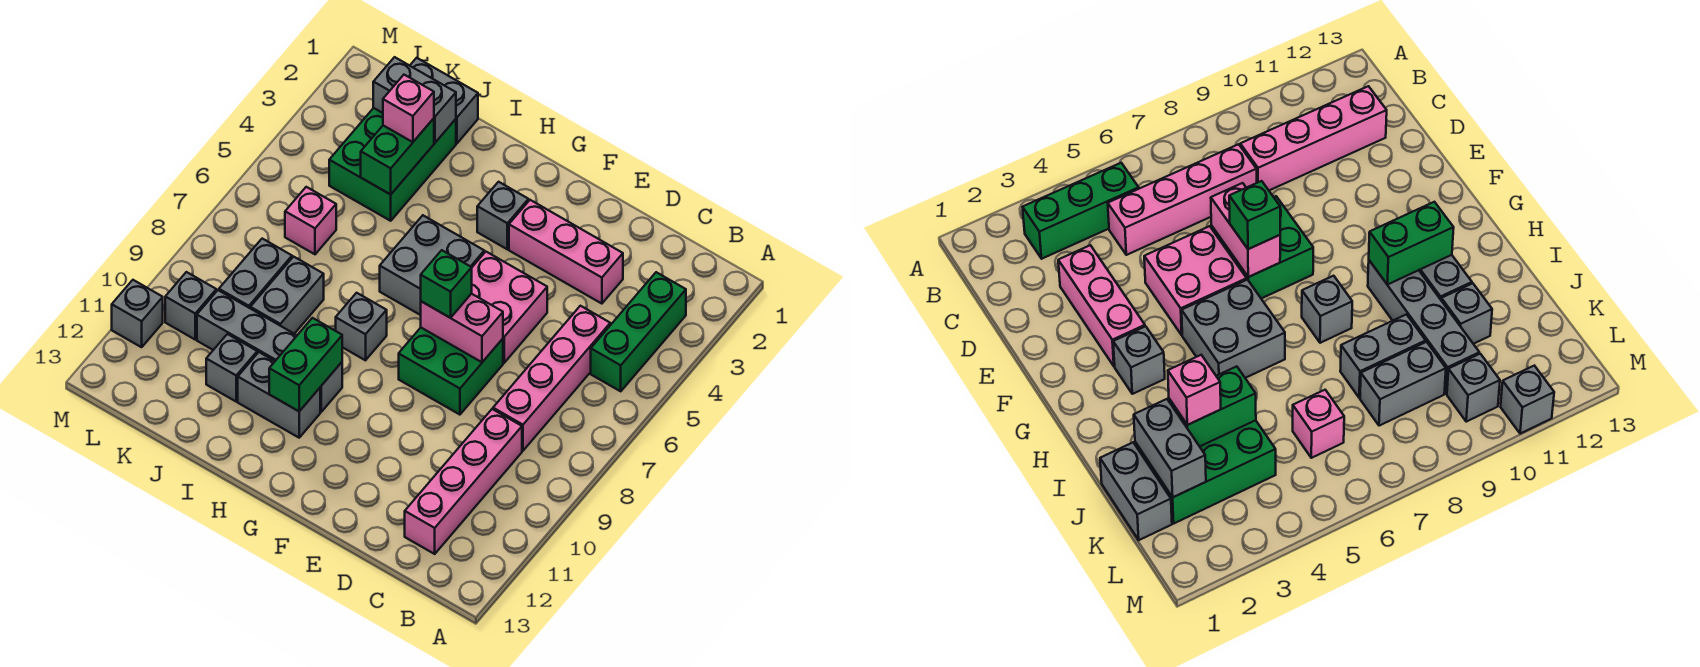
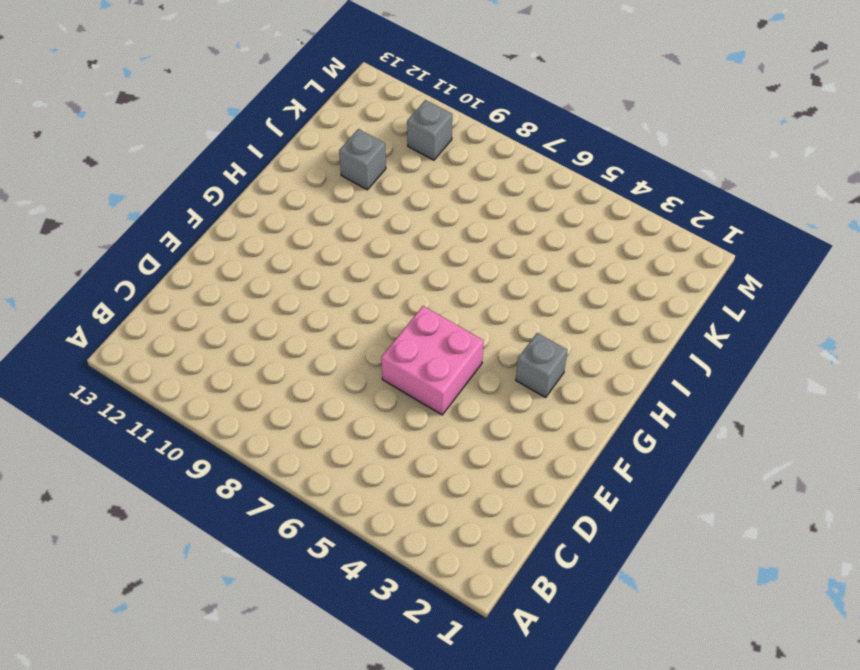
none -> green 1x3 brick [591,272,686,391]
none -> pink 1x4 brick [493,306,610,451]
none -> pink 1x4 brick [405,409,522,554]

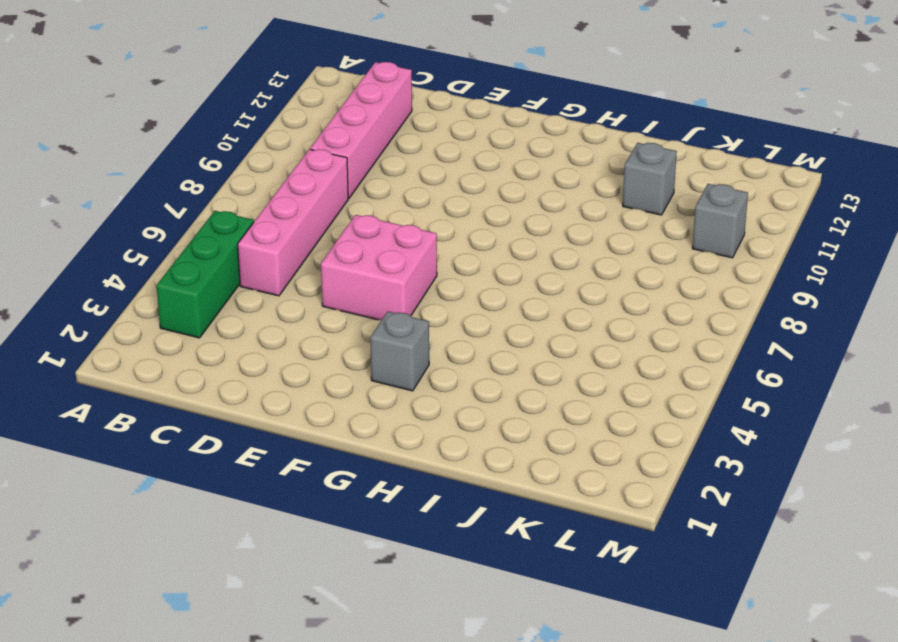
none -> pink 1x3 brick [509,200,623,304]
none -> green 2x2 brick [399,328,503,415]
none -> grey 2x2 brick [380,215,484,315]

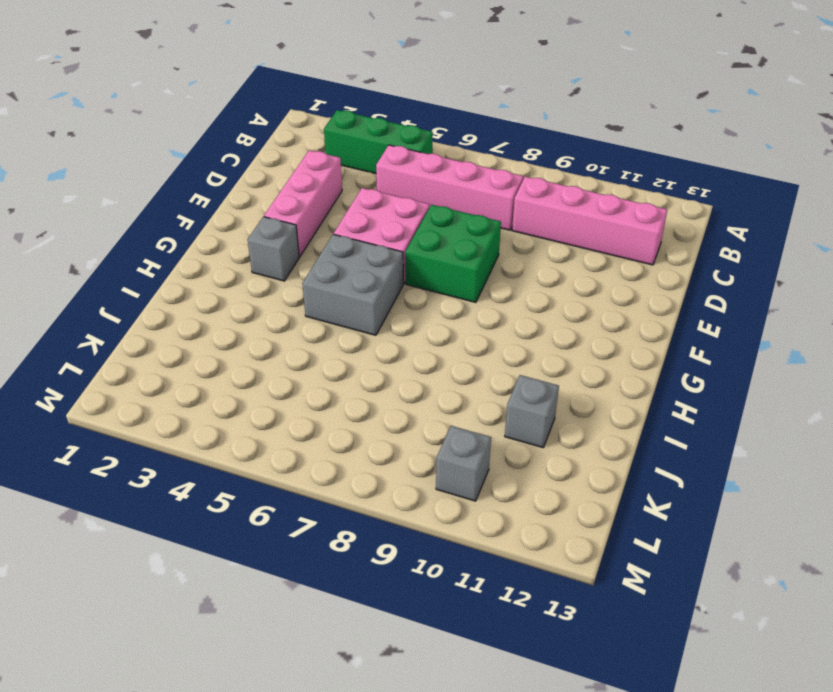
none -> grey 1x1 brick [336,293,387,360]
none -> grey 1x4 brick [197,290,342,412]
none -> grey 1x2 brick [238,352,320,438]

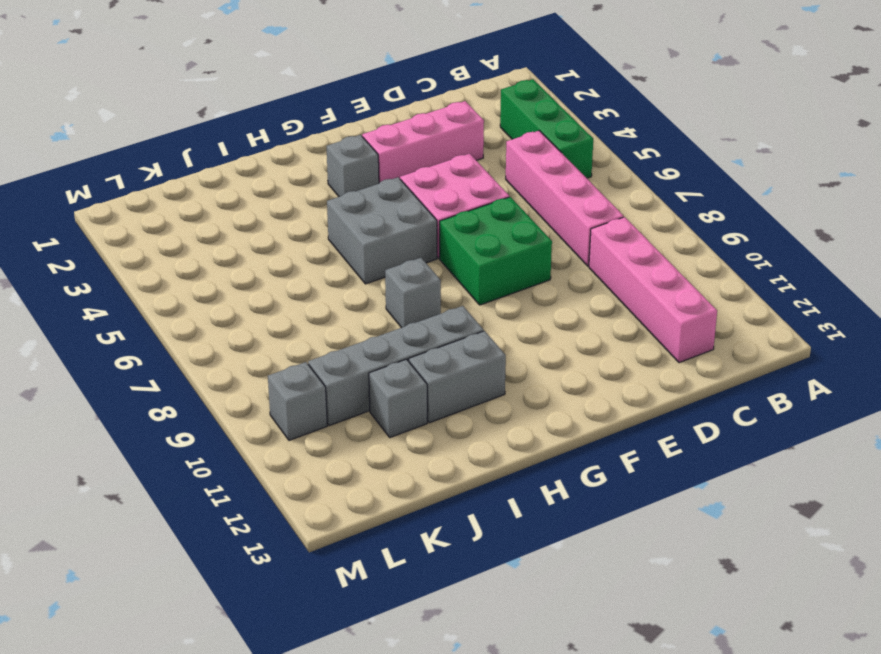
none -> grey 1x2 brick [410,58,478,143]
none -> green 2x3 brick [329,108,456,221]
none -> grey 1x2 brick [250,257,324,334]

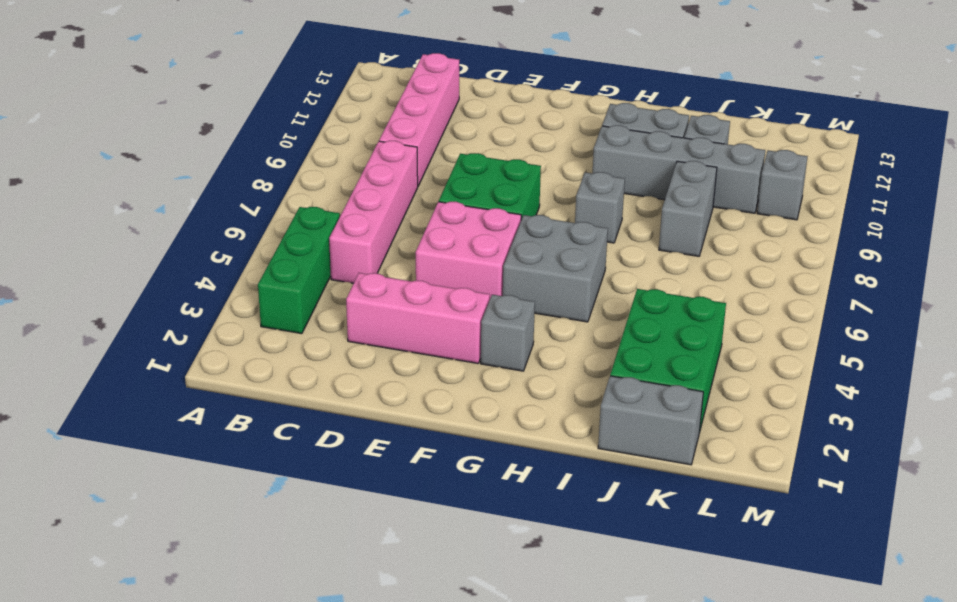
none -> pink 1x1 brick [285,187,336,254]
none -> grey 1x2 brick [219,239,292,308]
none -> grey 1x1 brick [112,280,163,347]

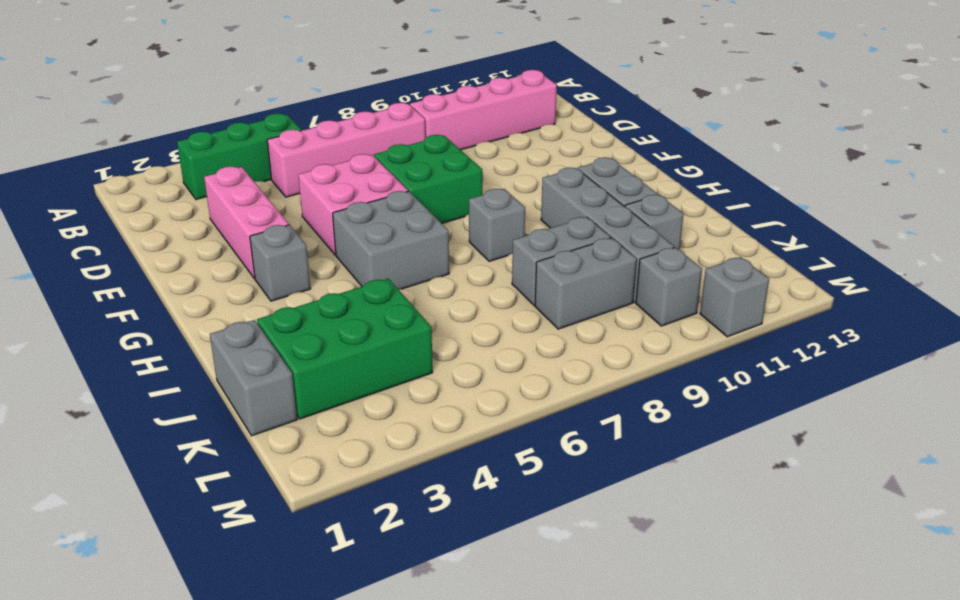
none -> pink 1x1 brick [285,187,336,254]
none -> pink 1x2 brick [421,294,503,362]
none -> green 1x2 brick [269,318,342,411]

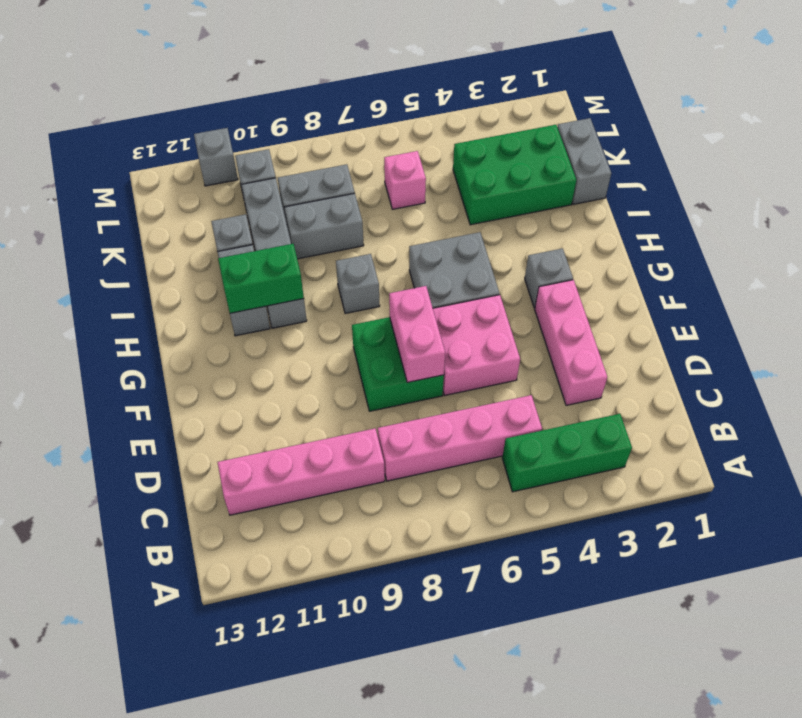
none -> grey 1x2 brick [373,57,456,143]
none -> green 1x2 brick [361,118,434,194]
none -> green 1x1 brick [421,250,472,318]

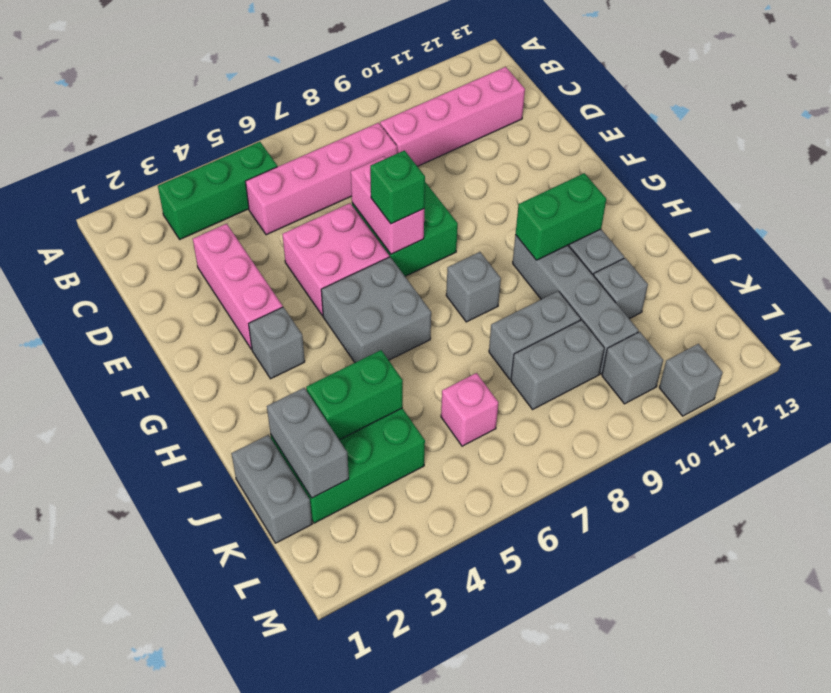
none -> pink 1x1 brick [383,75,434,142]

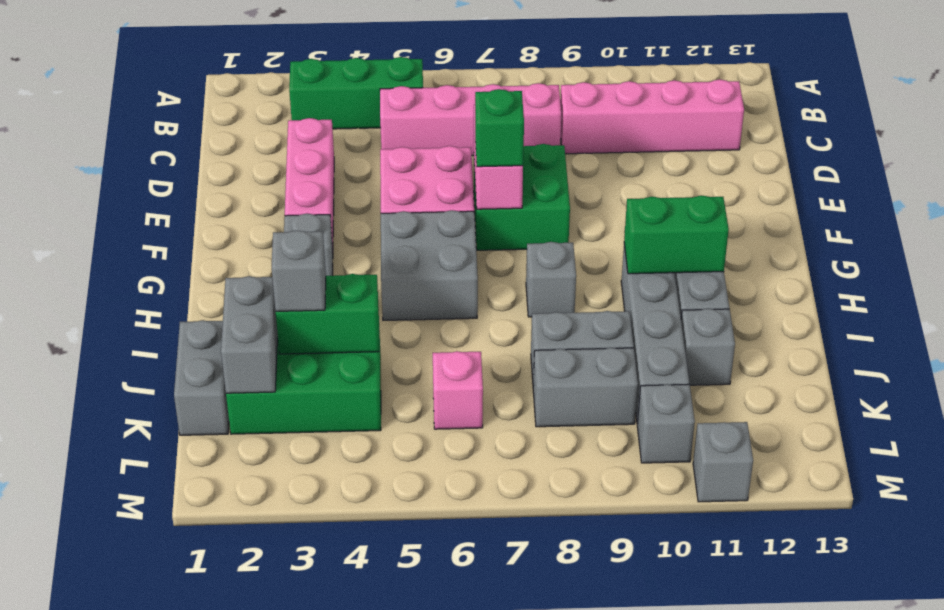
grey 1x1 brick [272,230,326,311] -> pink 1x1 brick [383,75,434,142]

